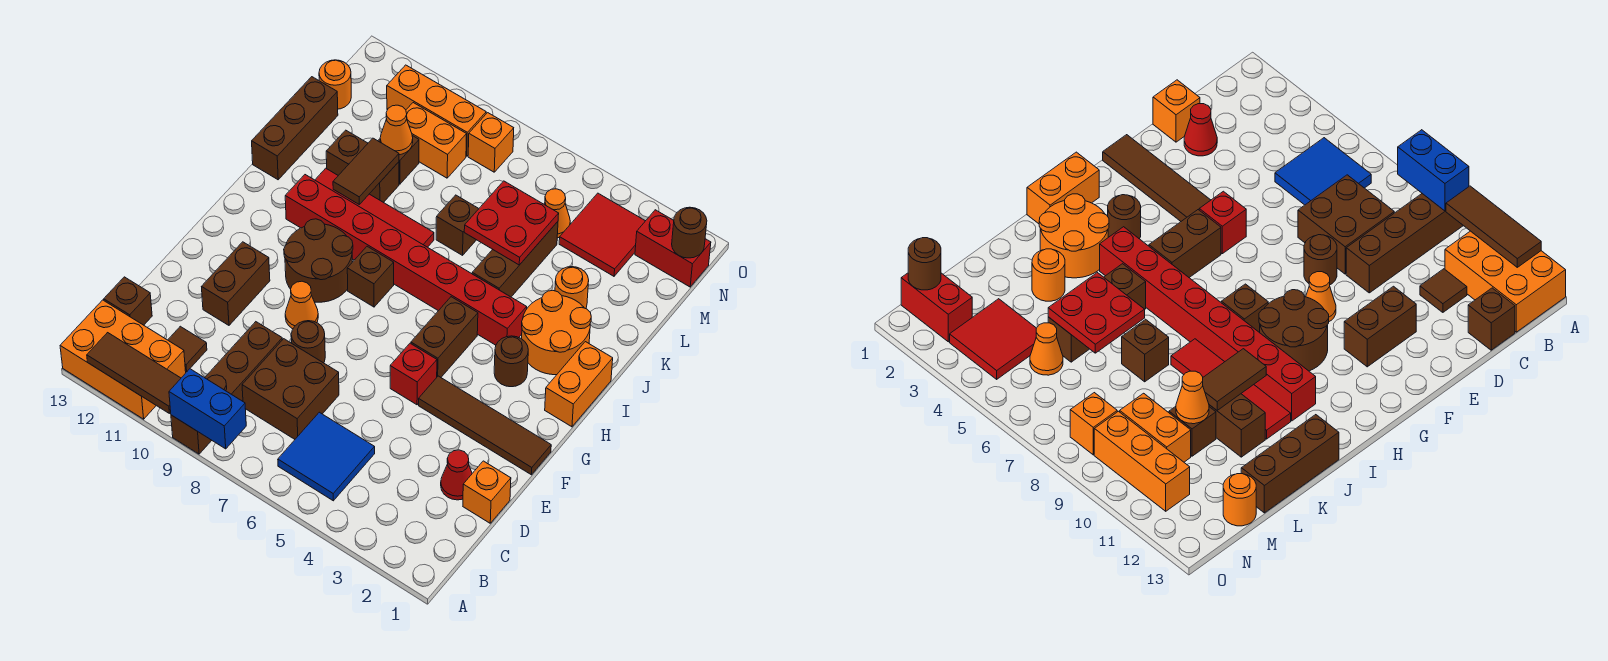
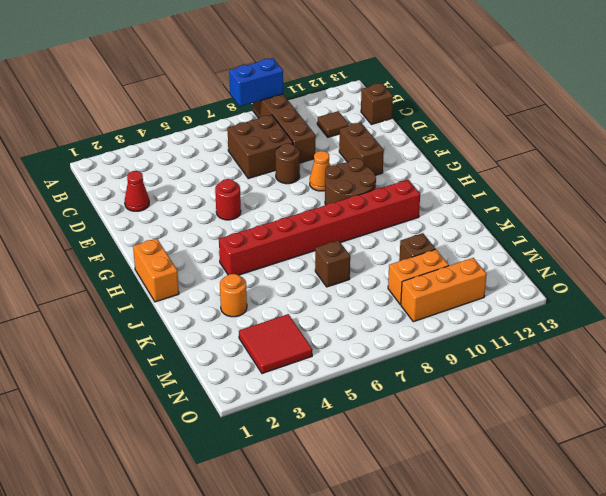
red 1x1 round brick [215,179,241,220] -> red 1x1 brick [390,343,437,405]
none -> orange 2x3 brick [60,300,186,419]
none -> blue 2x2 tile [278,412,375,501]
none -> orange 1x1 brick [463,461,511,523]
none -> brown 1x4 tile [419,376,551,475]

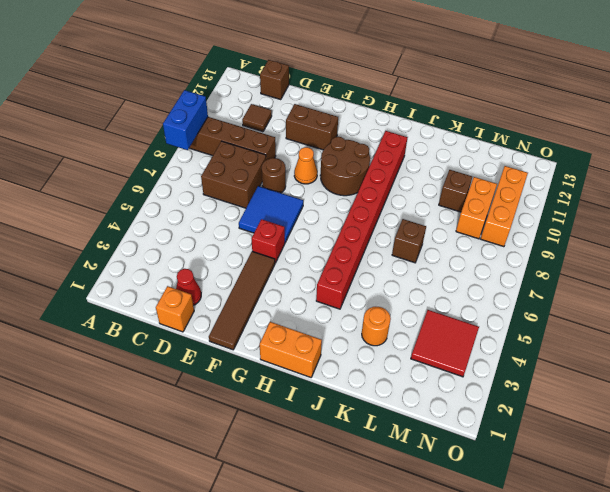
blue 2x2 tile [239,186,303,243] -> blue 2x2 tile moved to [278,412,375,501]
none -> orange 2x3 brick [60,300,186,419]
none -> brown 1x2 brick [411,297,478,377]
none -> brown 1x1 round brick [494,336,528,387]
none -> brown 1x1 brick [347,246,394,307]

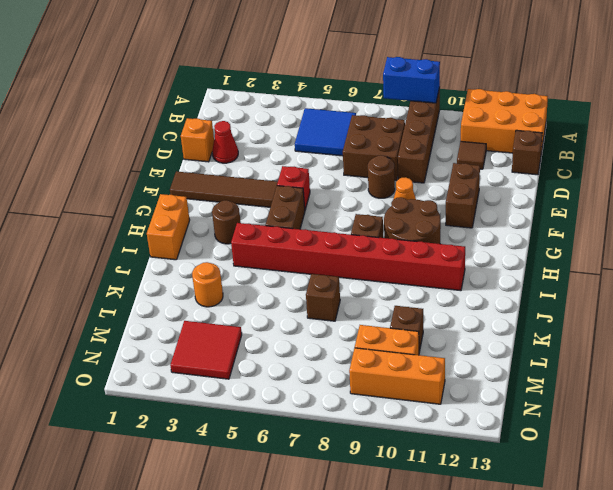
none -> orange 2x2 round brick [522,291,591,375]
none -> brown 1x3 brick [472,222,558,297]
none -> red 1x4 tile [315,168,434,247]
none -> brown 1x3 brick [252,77,338,180]

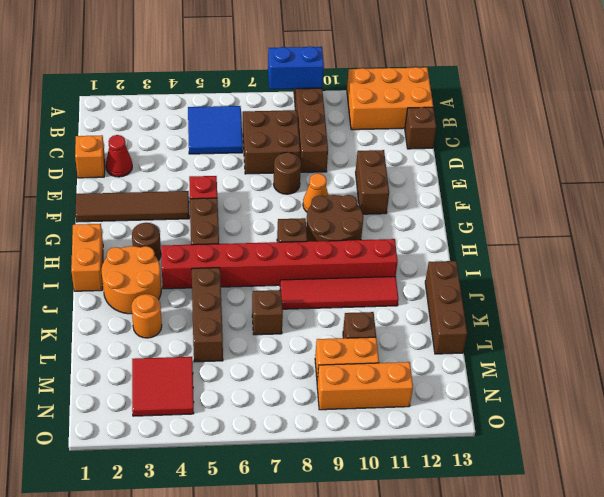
none -> brown 1x1 tile [168,326,207,372]
none -> brown 1x2 brick [326,130,399,203]
none -> orange 1x1 cone [544,189,570,238]
none -> orange 1x1 round brick [319,60,351,109]

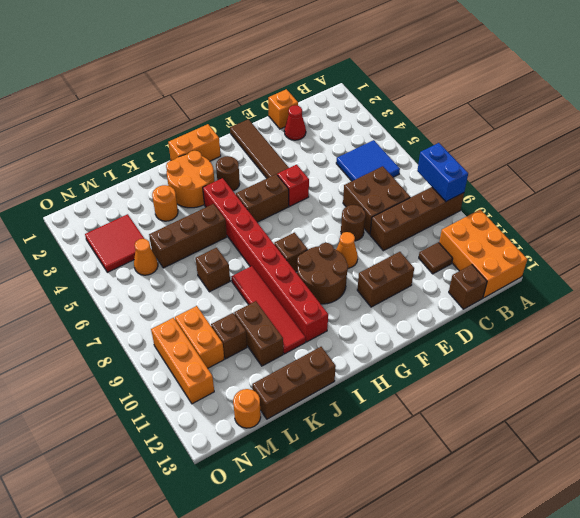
none -> red 1x2 brick [635,210,711,287]
none -> orange 1x1 brick [468,113,514,172]
none -> brown 1x3 tile [87,333,181,413]
none -> brown 1x2 tile [333,138,399,204]

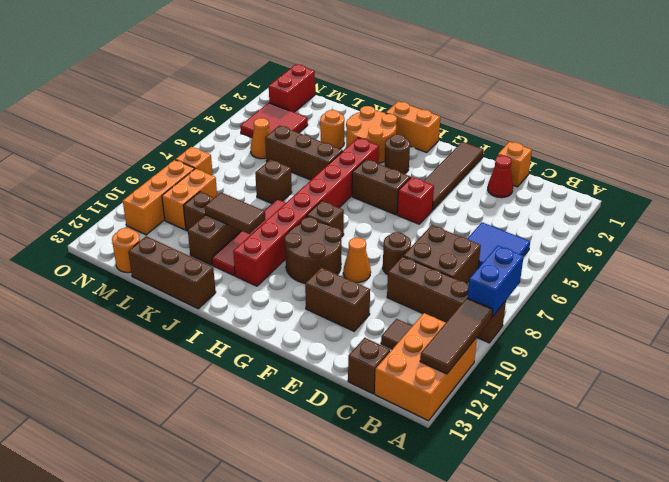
none -> red 2x2 plate [464,181,559,265]
none -> orange 1x1 cone [380,105,413,155]
none -> brown 1x1 round brick [672,207,707,258]

